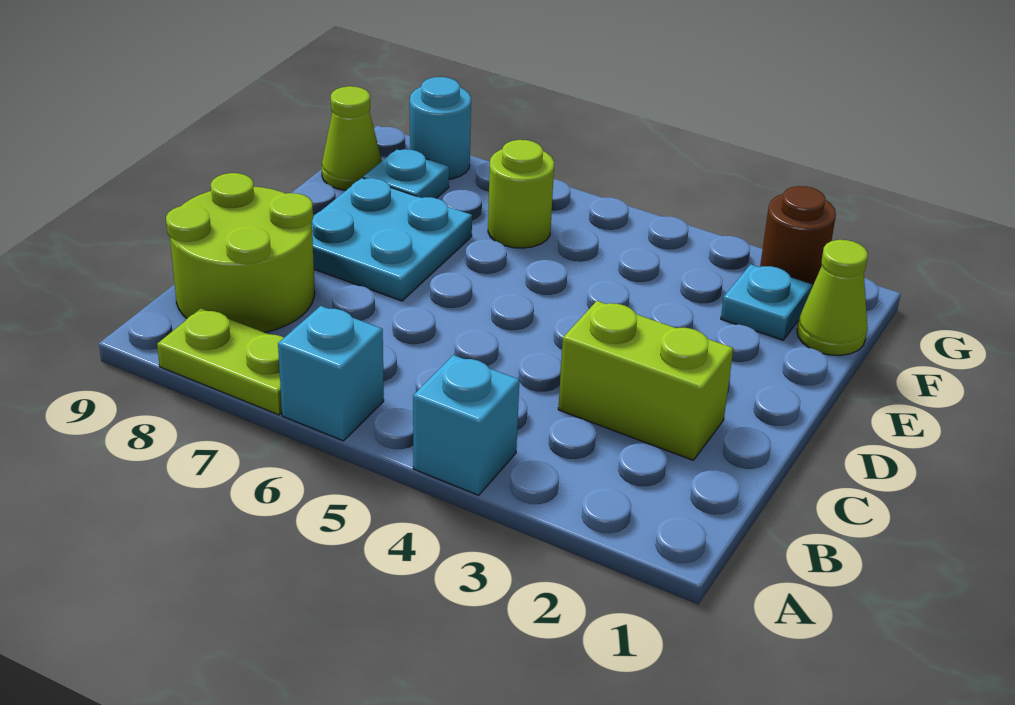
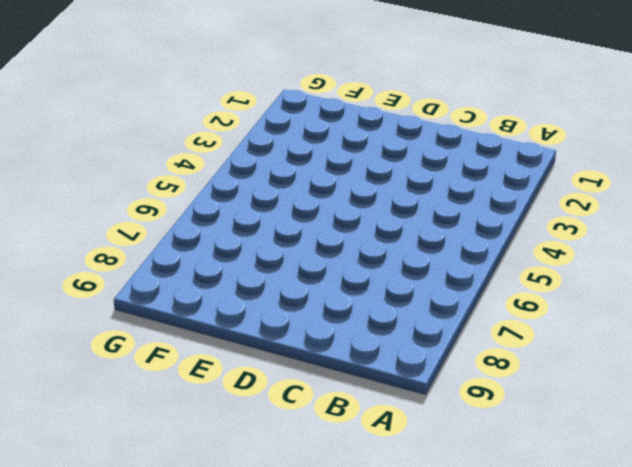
none -> cyan 1x1 brick [413,355,519,495]
none -> cyan 1x1 brick [278,306,384,441]
none -> lime 1x2 plate [157,308,284,415]

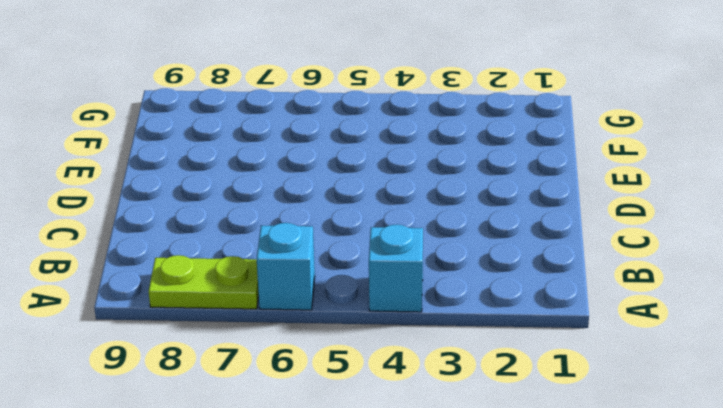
none -> lime 2x2 round brick [166,173,315,332]
none -> lime 1x2 brick [558,301,733,460]
none -> cyan 2x2 plate [312,178,472,301]

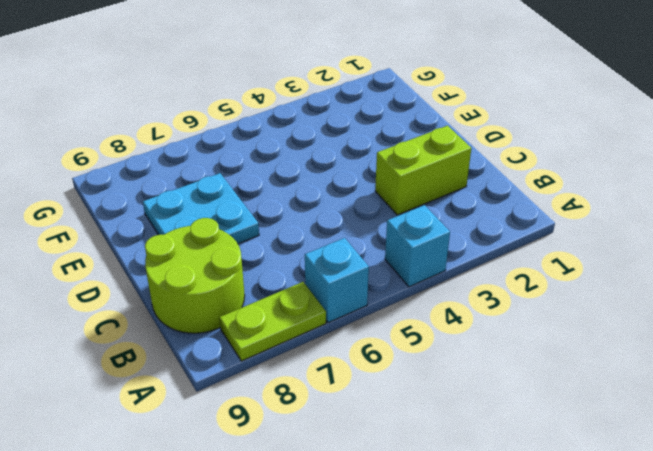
none -> lime 1x1 cone [797,240,868,356]
none -> cyan 1x1 plate [721,264,812,340]
none -> lime 1x1 round brick [488,140,554,248]

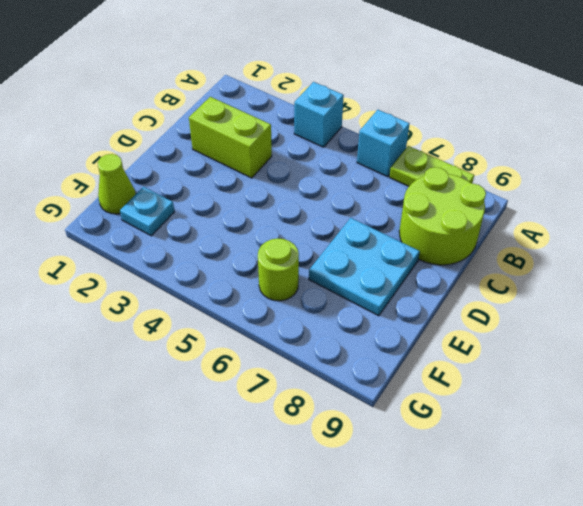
none -> cyan 1x1 plate [363,149,449,198]
none -> lime 1x1 cone [322,86,382,190]
none -> brown 1x1 round brick [760,186,836,287]

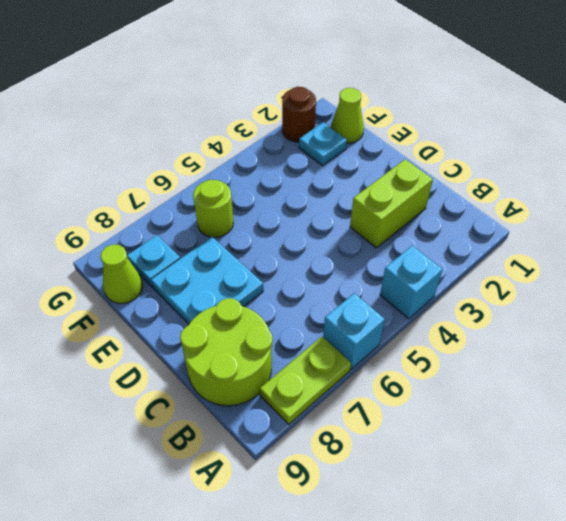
none -> cyan 1x1 round brick [410,77,471,179]

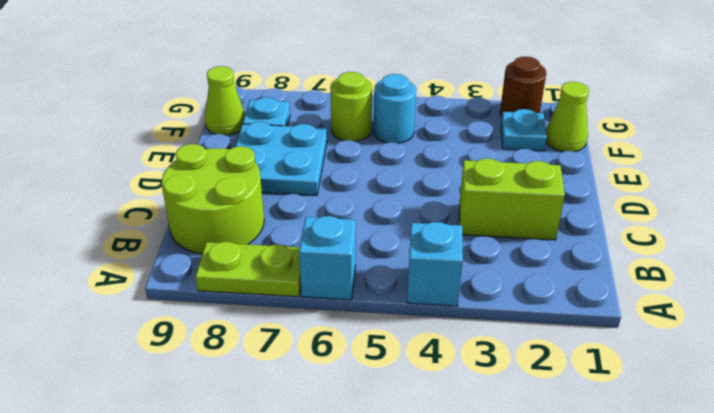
cyan 1x1 round brick [374,74,416,143] -> cyan 1x1 round brick moved to [410,77,471,179]

